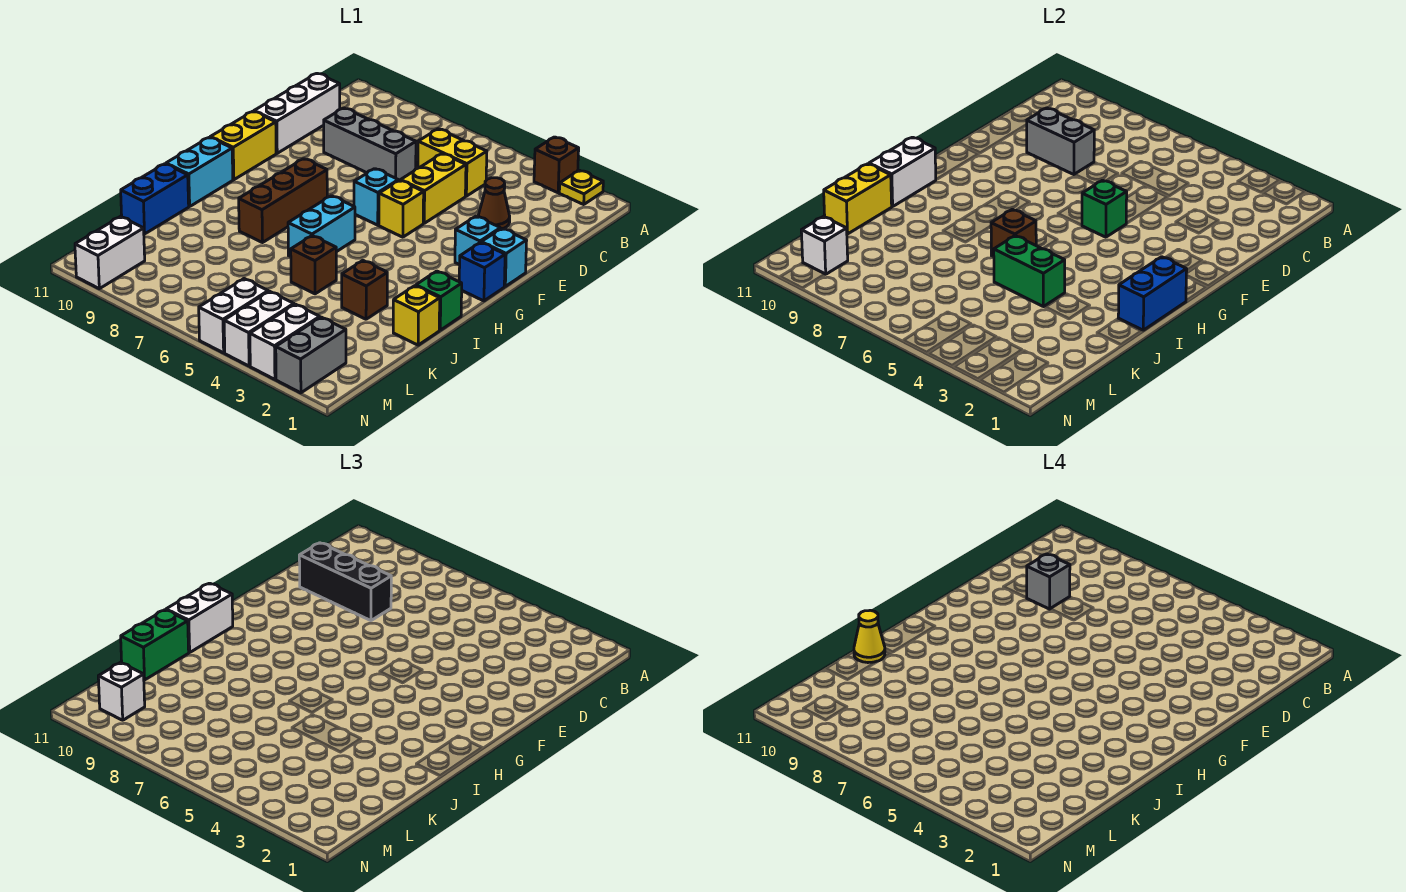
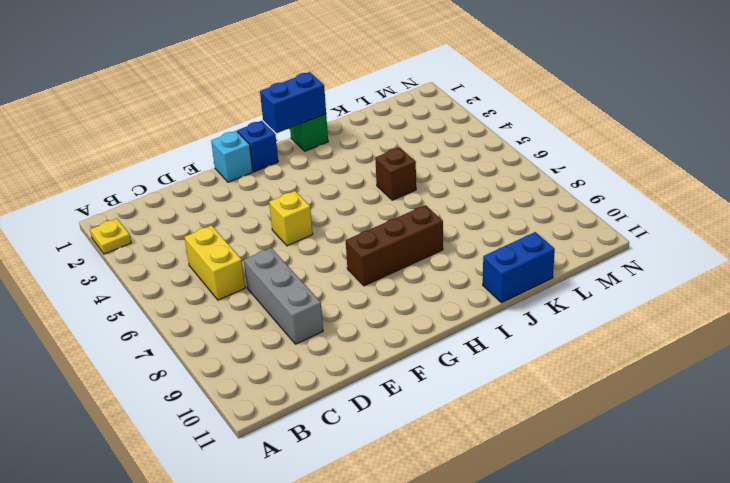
none -> brown 1x1 brick [534,137,579,193]
none -> white 1x3 brick [254,74,340,153]
none -> brown 1x1 cone [478,178,510,229]
none -> yellow 1x2 brick [401,154,466,223]

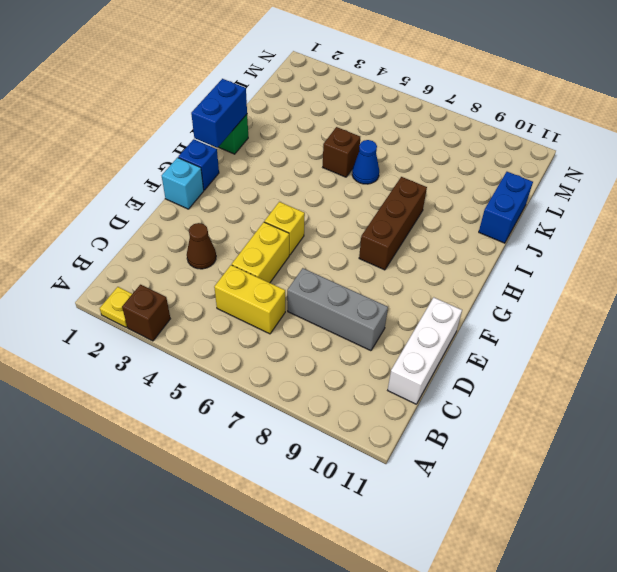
blue 1x1 cone [352,140,379,184] -> none
none -> cyan 1x1 brick [455,216,500,265]
none -> cyan 1x1 brick [354,169,398,225]
none -> yellow 1x2 brick [210,111,276,180]
none -> cyan 1x2 brick [288,196,355,257]

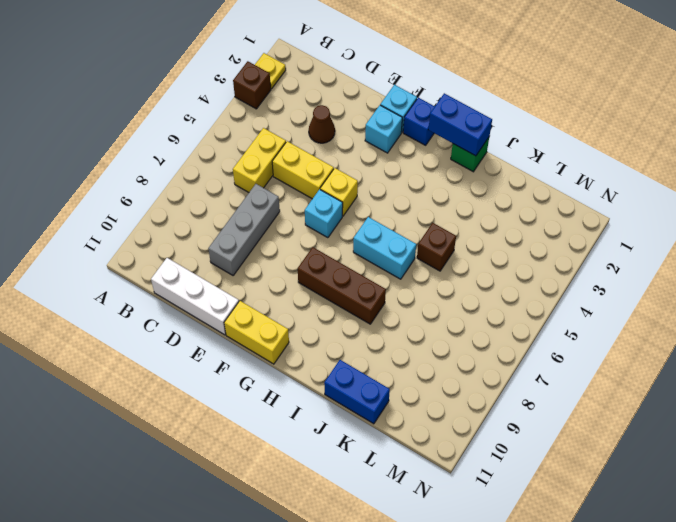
none -> cyan 1x2 brick [166,137,233,207]
none -> yellow 1x1 brick [393,286,440,345]
none -> brown 1x1 brick [342,261,387,319]
none -> grey 1x2 brick [276,317,346,393]

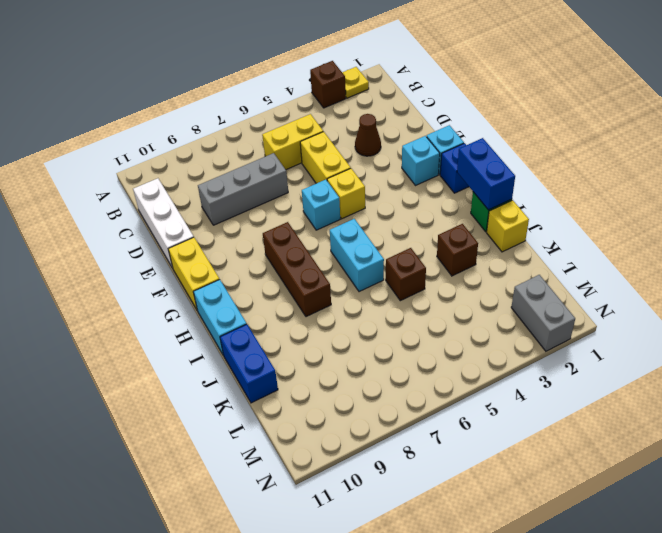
none -> white 1x2 brick [250,304,320,379]
none -> white 1x2 brick [224,291,294,366]
none -> white 1x2 brick [199,279,268,353]
none -> white 1x2 brick [75,217,145,289]

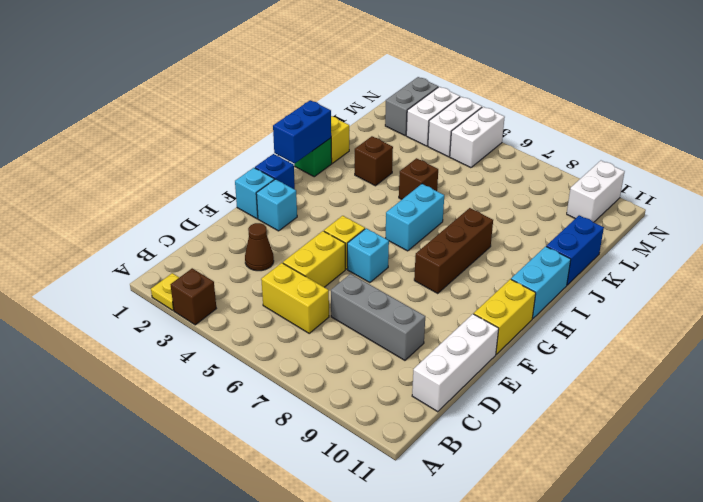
none -> grey 1x2 brick [1027,108,1094,175]
none -> green 1x1 brick [1082,180,1127,237]
none -> white 1x2 brick [869,137,936,207]
none -> brown 1x1 brick [991,209,1036,257]

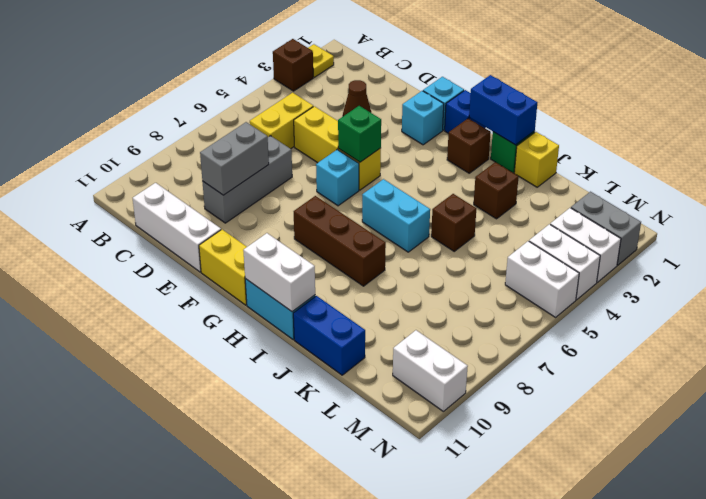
brown 1x1 brick [447,118,491,173] -> brown 1x1 brick moved to [991,209,1036,257]
none -> green 1x2 brick [994,236,1065,307]
none -> yellow 1x2 brick [824,164,892,234]
none -> white 1x1 brick [801,217,848,274]
none -> black 1x3 brick [299,543,391,621]

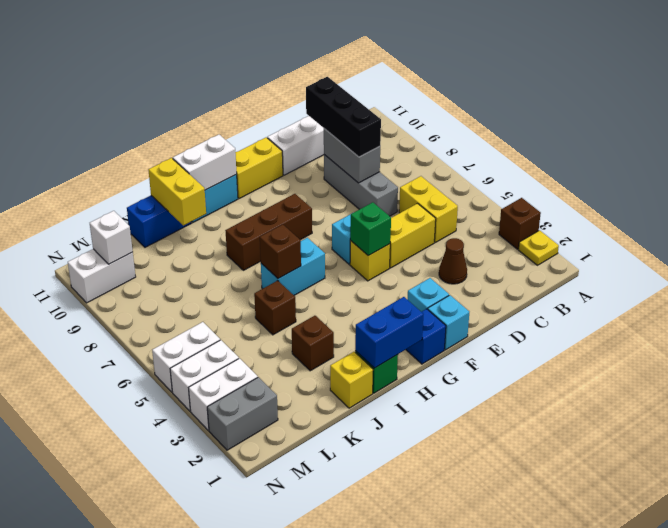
yellow 1x2 brick [149,158,206,225] -> yellow 1x2 brick turned to [824,164,892,234]
none -> green 1x2 brick [994,236,1065,307]
none -> white 1x2 brick [166,583,233,653]
none -> green 1x2 brick [121,610,189,680]
none -> white 1x1 brick [98,663,145,720]

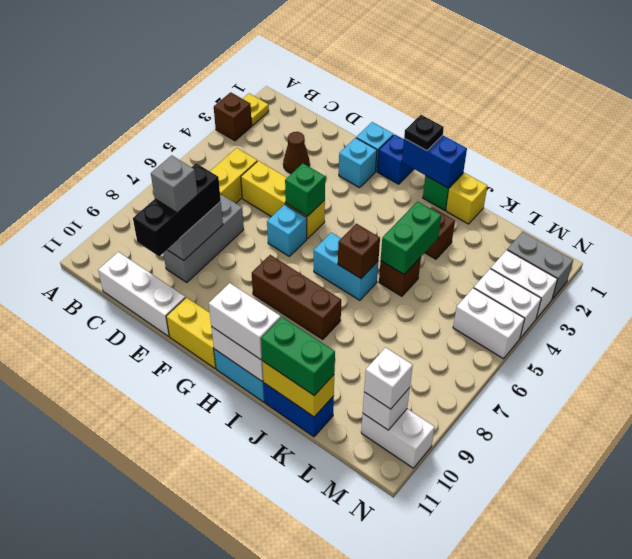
black 1x1 plate [404,115,444,151] -> none
none -> yellow 1x1 cone [854,610,885,663]

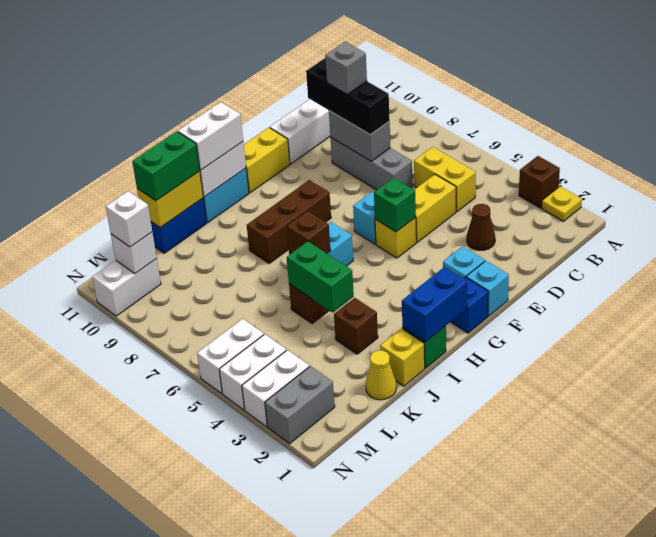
yellow 1x1 cone [366,350,396,400] -> yellow 1x1 cone moved to [854,610,885,663]

